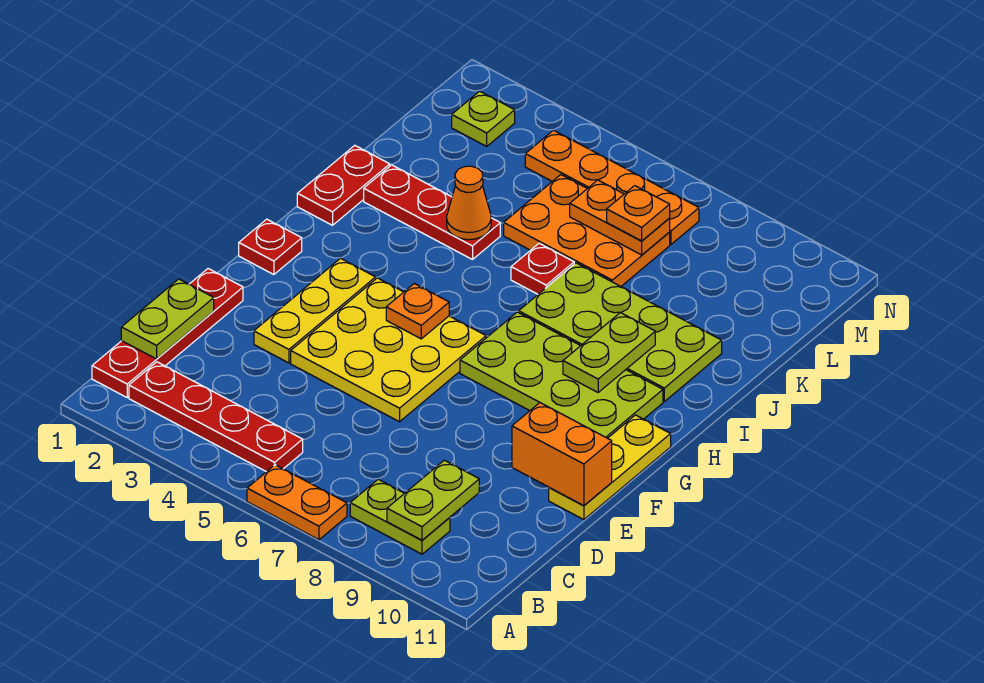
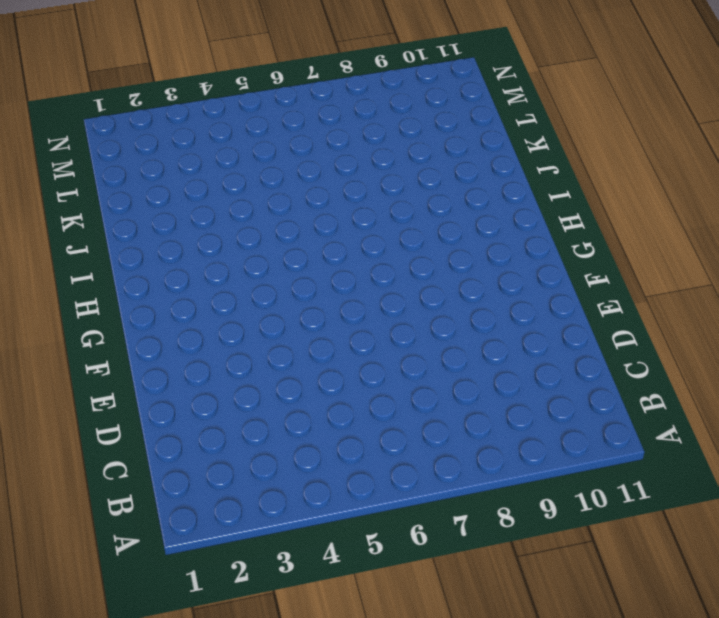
none -> orange 1x2 plate [247,465,347,540]
none -> red 1x4 plate [92,269,243,397]
none -> red 1x4 plate [129,362,303,472]

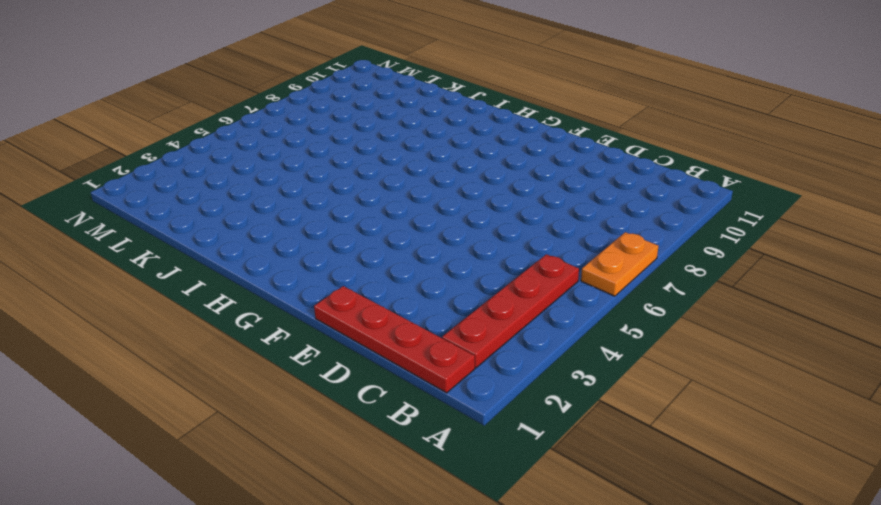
none -> lime 1x2 plate [350,479,450,554]
none -> yellow 1x3 plate [254,258,376,363]
none -> yellow 3x3 plate [291,278,486,422]

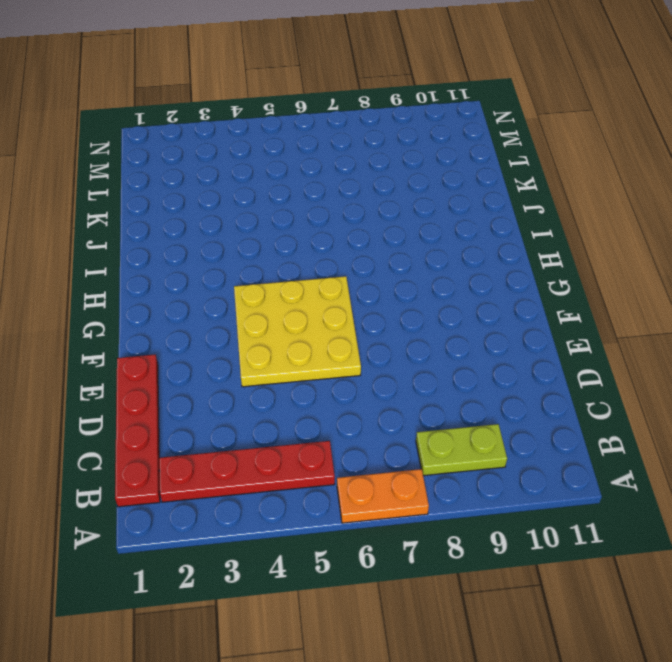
none -> yellow 1x3 plate [254,258,376,363]
none -> yellow 1x3 plate [549,415,671,520]
none -> red 1x1 plate [239,219,302,275]

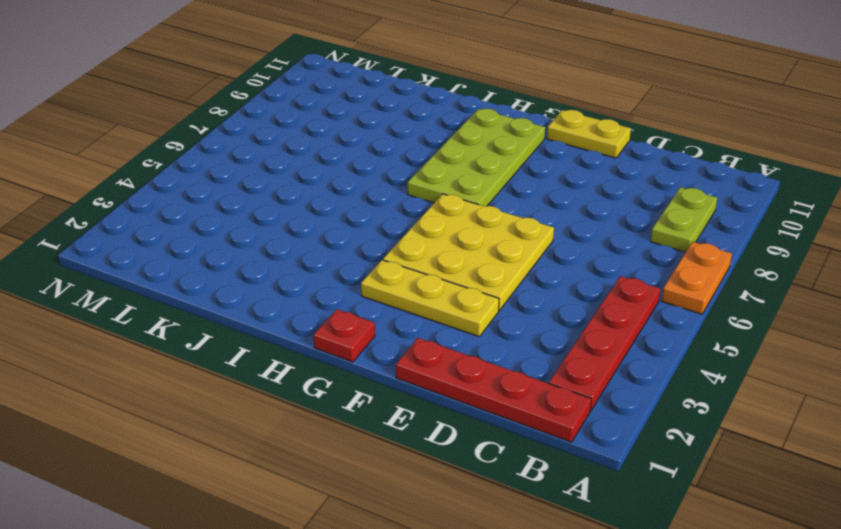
yellow 1x2 plate [547,110,631,158] -> yellow 1x3 plate [549,415,671,520]
none -> red 1x2 plate [297,145,390,225]
none -> lime 2x4 plate [519,263,722,401]
none -> red 1x3 plate [364,165,500,260]

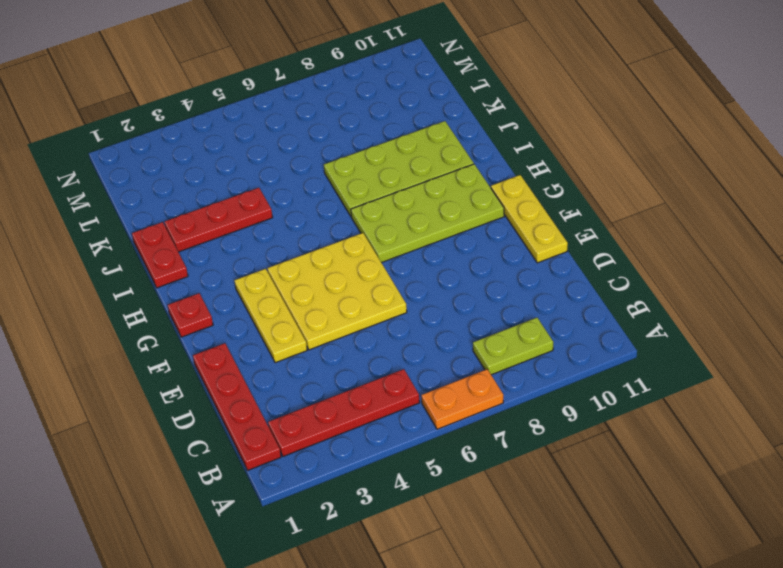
none -> red 1x1 plate [511,243,574,294]
none -> orange 2x3 plate [504,175,670,286]
none -> lime 1x1 plate [452,91,515,146]

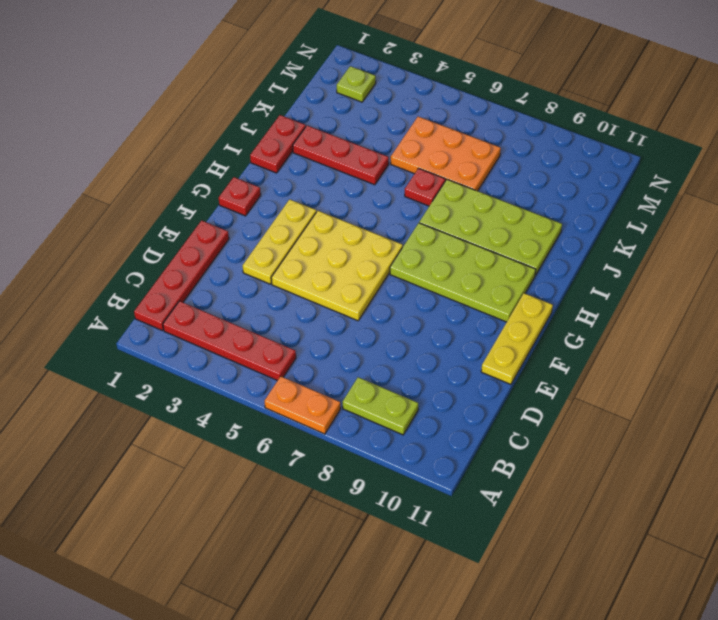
none -> orange 1x4 plate [525,130,699,244]
none -> lime 1x2 plate [387,460,479,540]
none -> lime 1x2 plate [121,279,214,359]

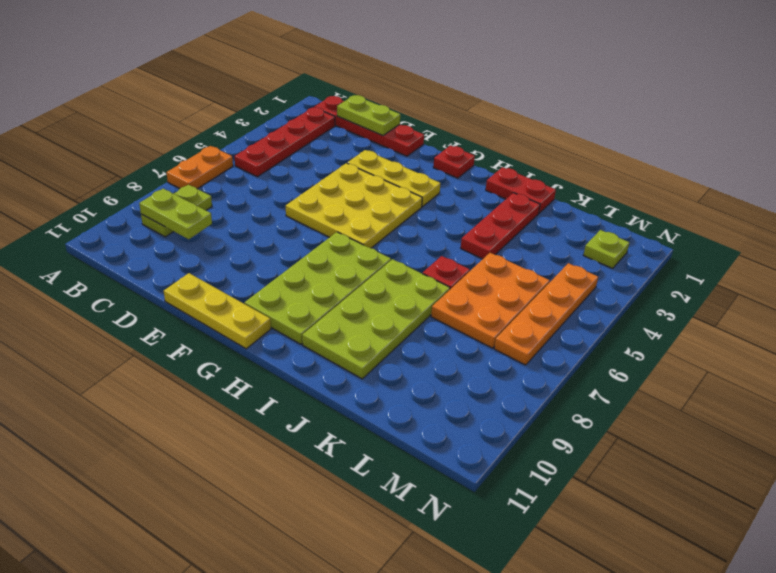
none -> orange 1x2 brick [512,403,612,506]
none -> orange 1x1 plate [386,284,449,339]
none -> lime 1x2 plate [563,313,655,392]

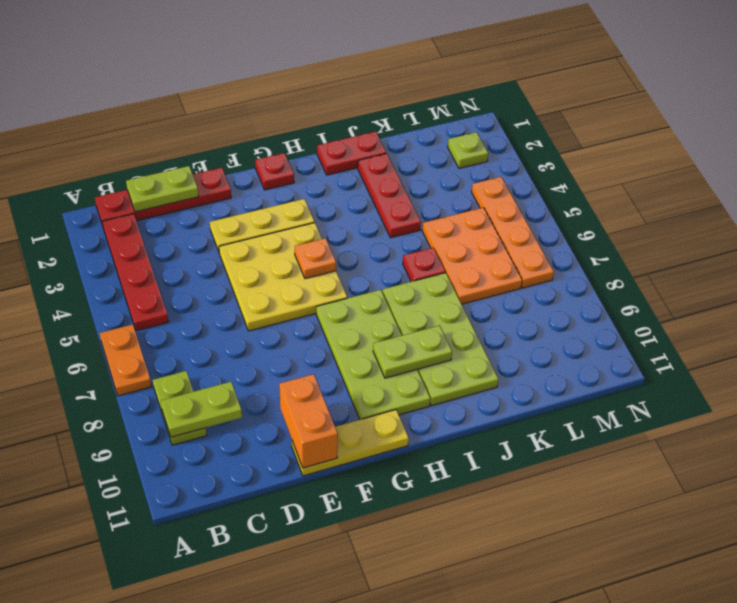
none -> orange 1x1 cone [447,166,491,240]
none -> orange 1x2 plate [570,180,670,255]
none -> orange 1x1 plate [607,186,670,241]

